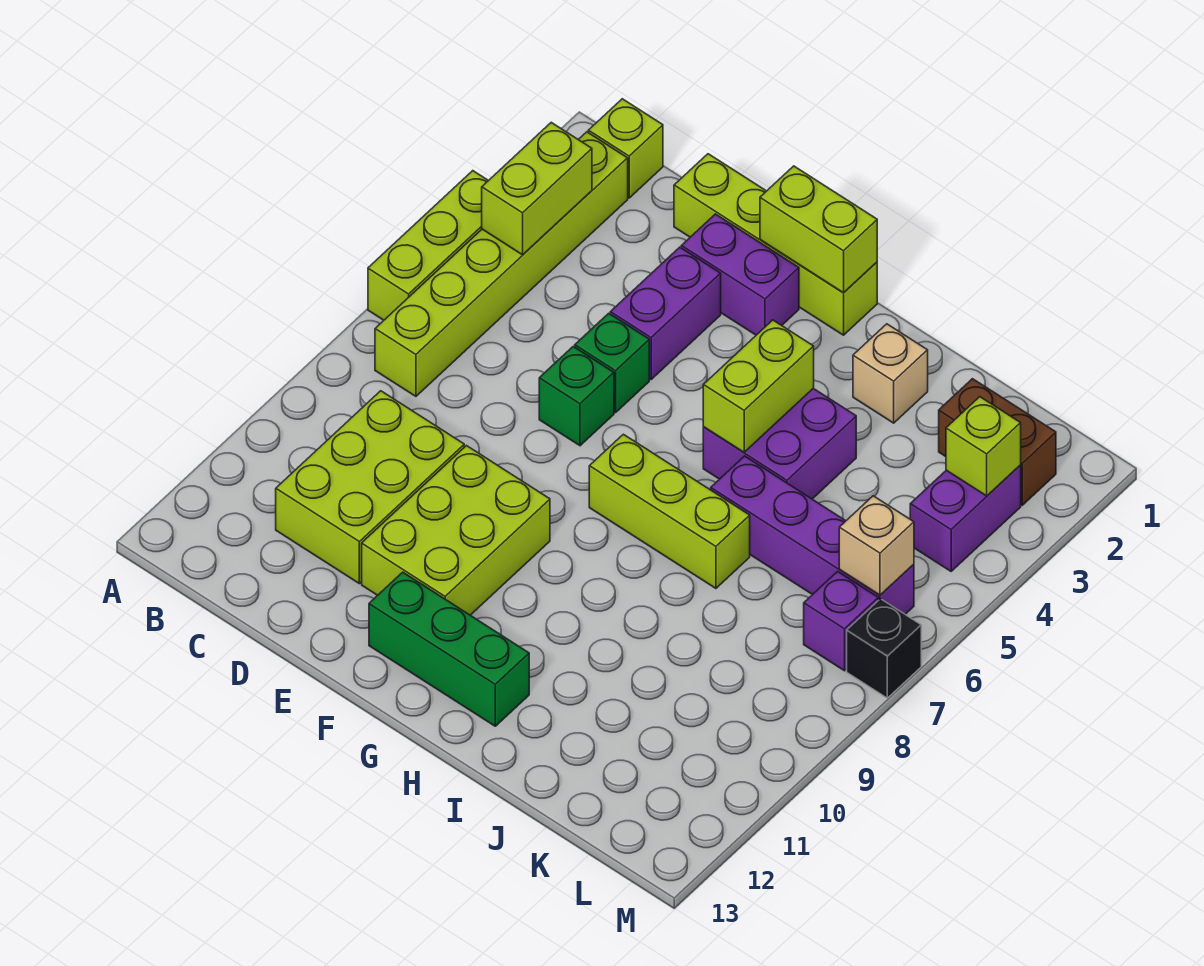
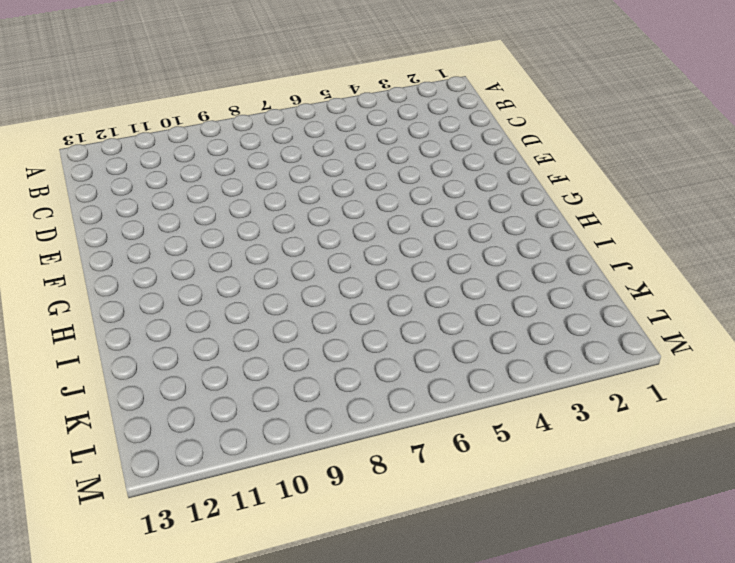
none -> lime 1x3 brick [368,171,488,320]
none -> lime 1x1 brick [588,99,663,198]
none -> lime 1x6 brick [375,132,628,396]

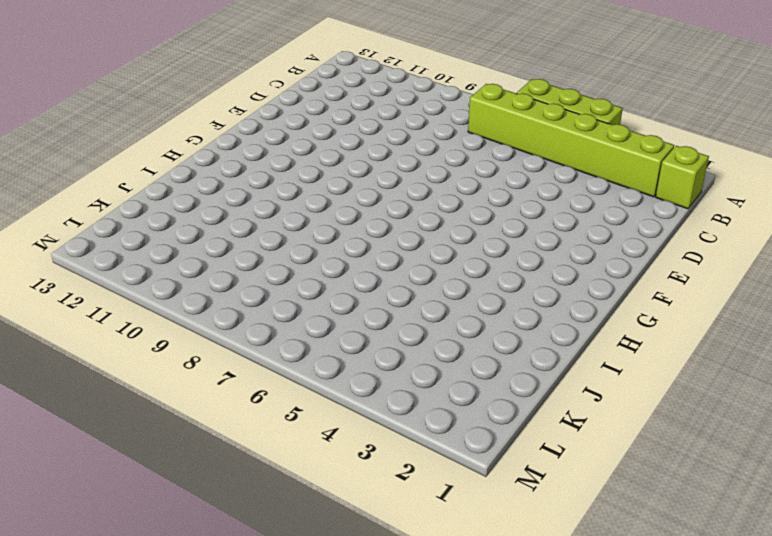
none -> lime 2x3 brick [276,391,464,584]
none -> lime 1x4 brick [674,154,877,335]
none -> purple 1x2 brick [681,214,799,335]

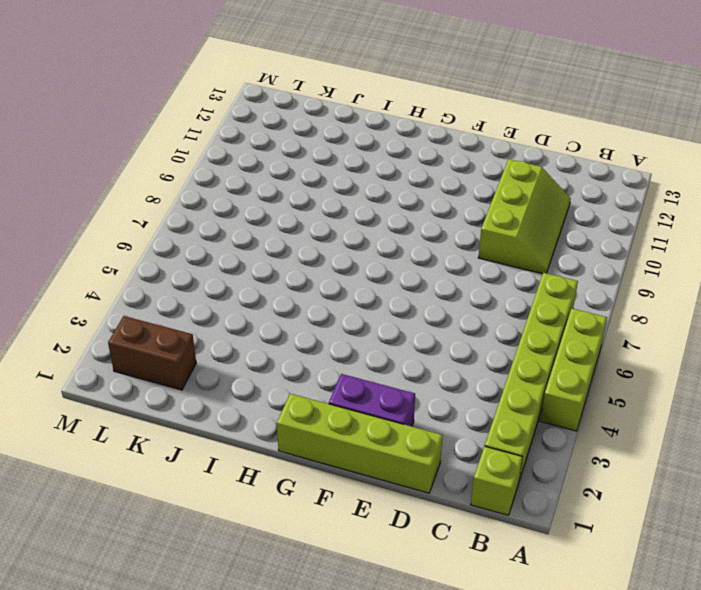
lime 2x3 slope [478,159,571,274] -> lime 2x3 brick [276,391,464,584]
none -> purple 1x2 brick [610,247,721,379]
none -> green 1x1 brick [575,313,649,413]
none -> green 1x1 brick [539,347,614,446]

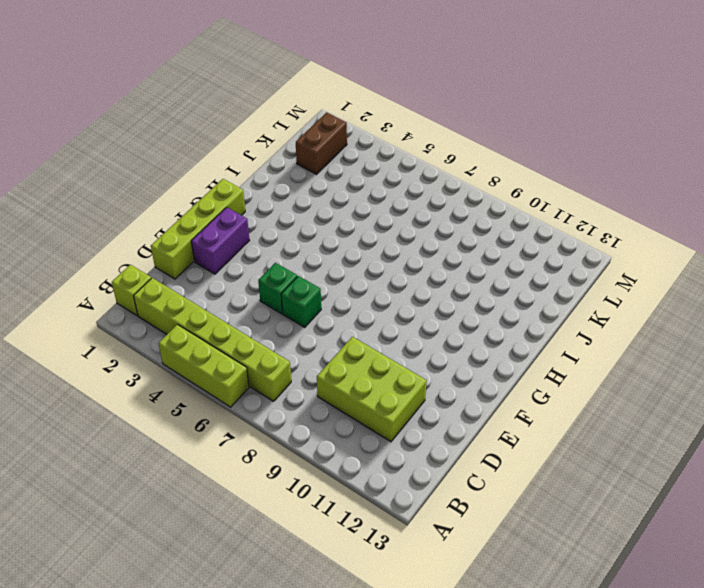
none -> purple 1x2 brick [610,247,721,379]
none -> lime 2x3 brick [362,446,550,615]
none -> green 1x3 brick [369,572,529,726]

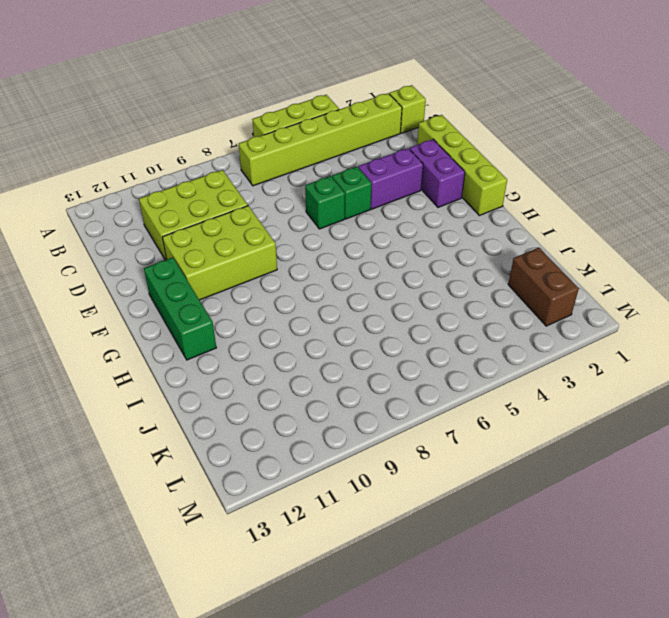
none -> lime 1x3 brick [589,434,750,588]
none -> purple 2x2 brick [703,388,856,499]
none -> tan 1x1 brick [853,324,928,423]

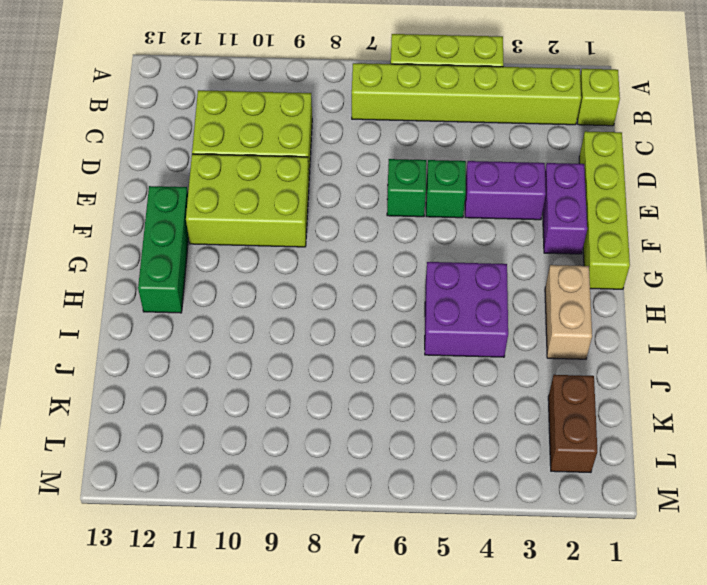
tan 1x2 brick [545,265,592,359] -> tan 1x1 brick [853,324,928,423]
none -> lime 1x3 brick [589,434,750,588]
none -> purple 1x4 brick [711,456,914,614]
none -> purple 1x2 brick [910,465,1021,571]

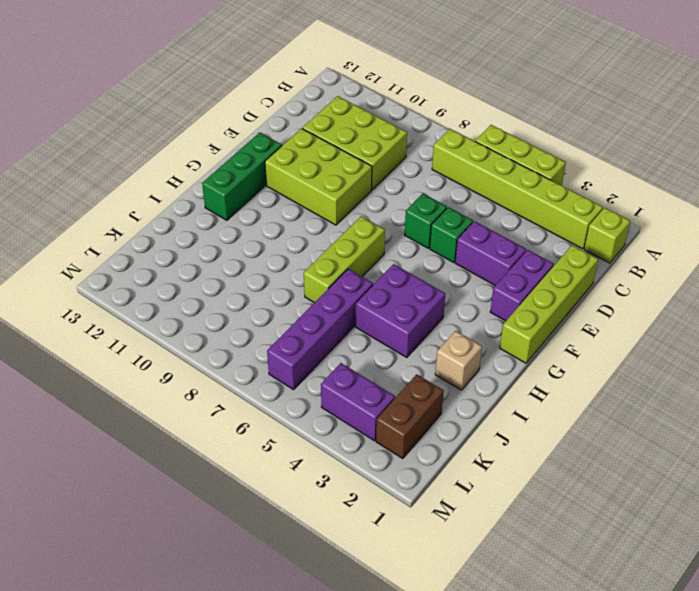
none -> purple 1x1 brick [804,571,878,671]
none -> black 1x1 brick [847,599,921,698]
none -> lime 1x2 brick [482,122,592,255]

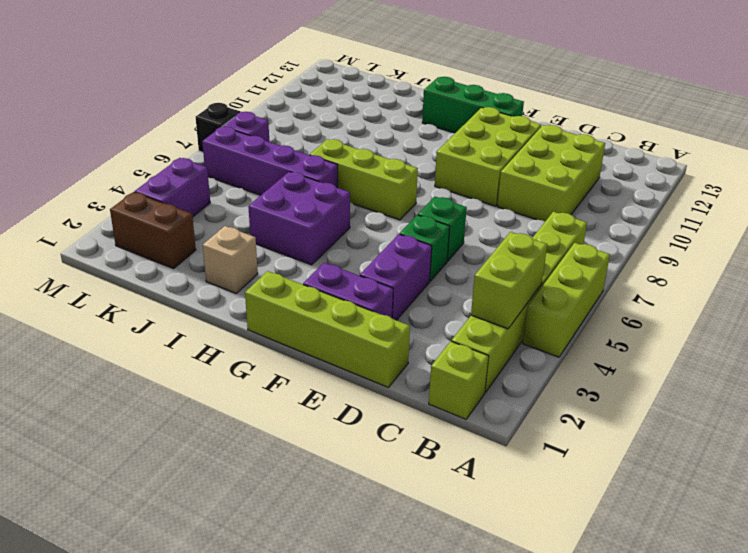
none -> lime 1x2 brick [760,166,877,293]
none -> lime 1x2 brick [703,320,814,452]
none -> lime 1x1 brick [946,397,1021,496]

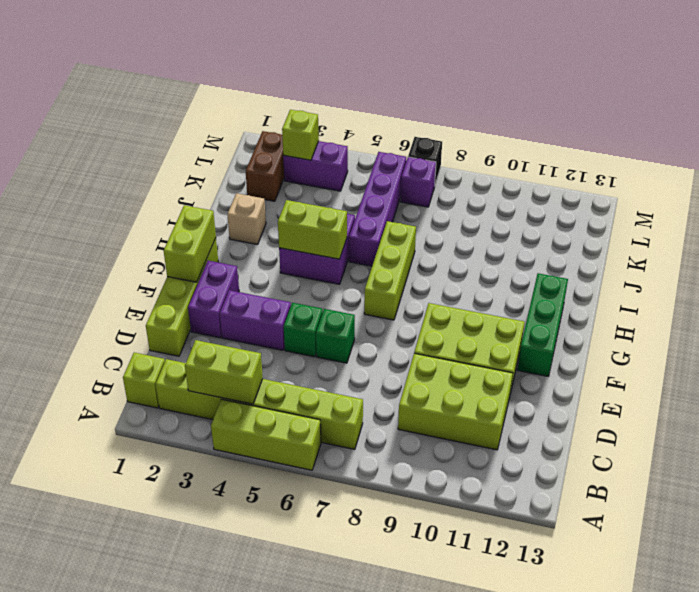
none -> tan 1x1 brick [839,496,914,595]

